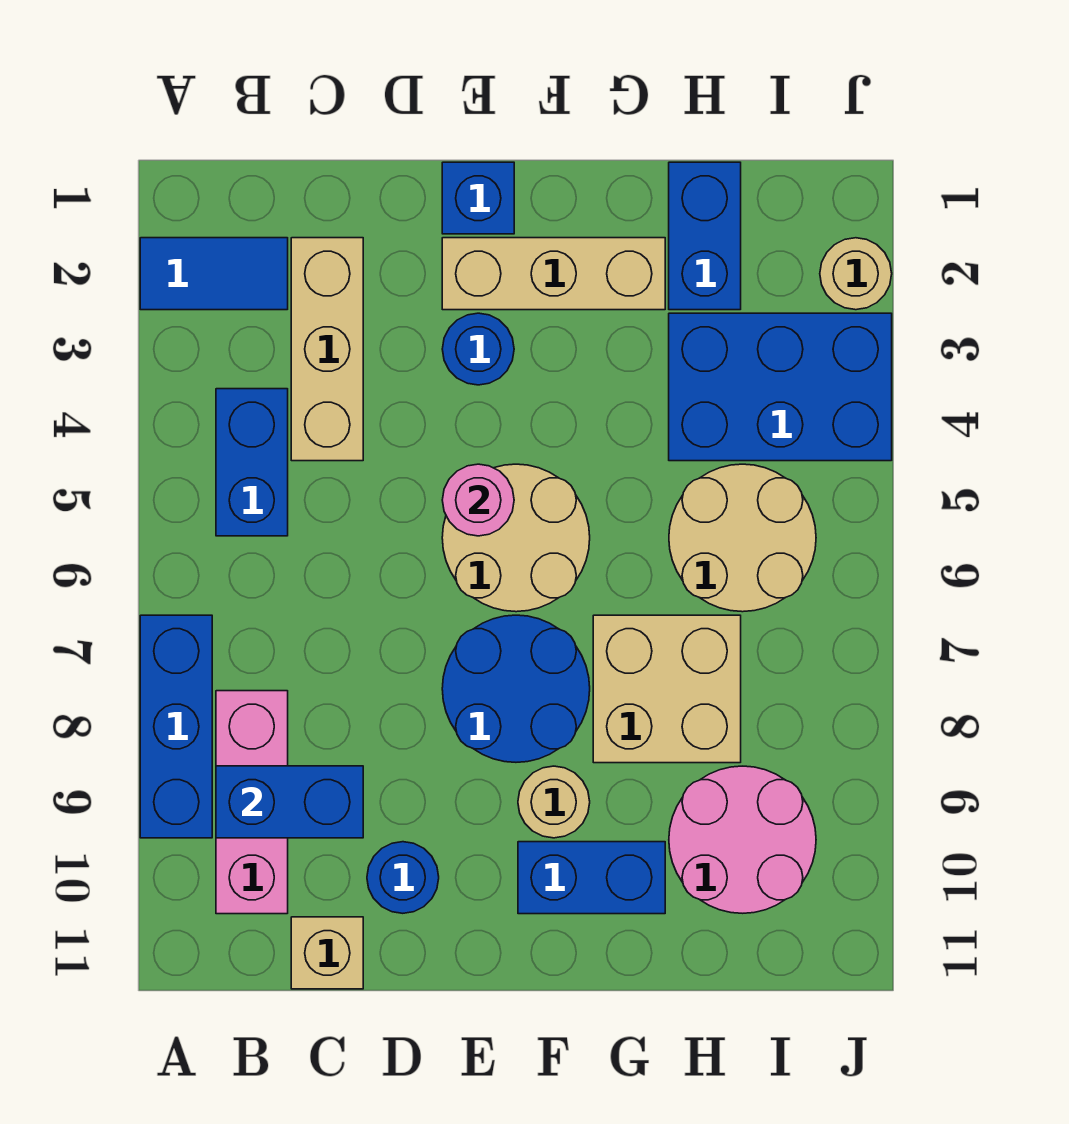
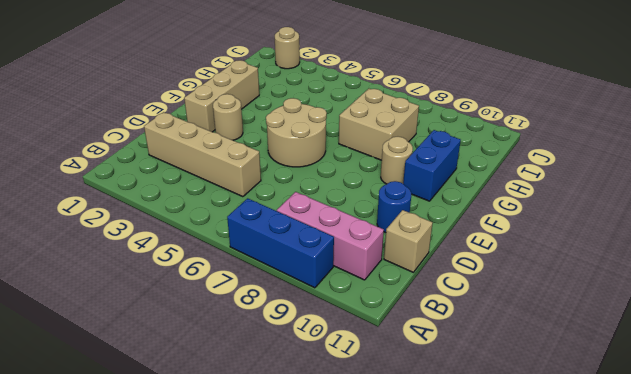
tan 1x4 brick [144,112,261,197] -> tan 1x3 brick [291,238,363,461]
tan 1x1 round brick [213,94,243,140] -> blue 1x1 round brick [442,313,514,385]
none -> blue 1x2 tile [140,238,288,310]
none -> blue 1x2 brick [216,389,288,536]
none -> blue 1x1 brick [442,162,514,234]

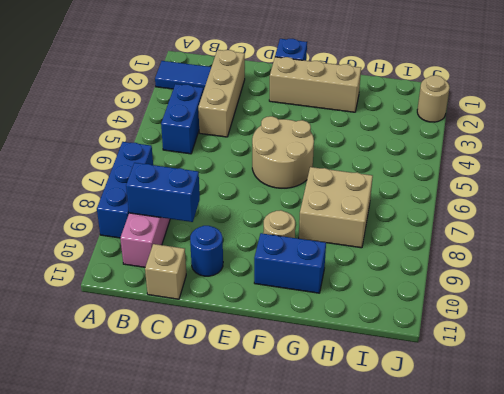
none -> blue 1x1 round brick [442,313,514,385]
none -> blue 2x2 round brick [442,615,590,762]
none -> blue 1x2 brick [669,162,741,310]

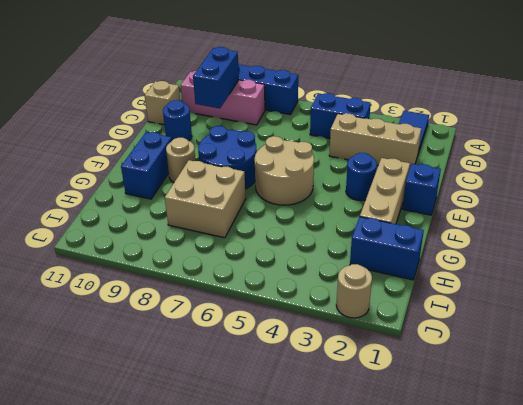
none -> blue 2x3 brick [669,313,892,461]
none -> tan 2x2 round brick [669,464,816,612]
none -> pink 2x2 round brick [669,766,816,913]

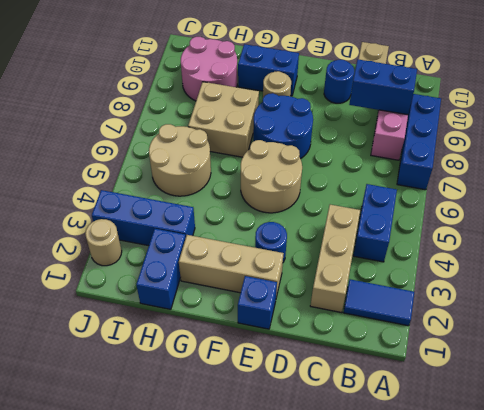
blue 1x3 brick [92,190,195,246] -> blue 2x3 brick [669,313,892,461]
none -> pink 1x1 round brick [442,464,514,536]

